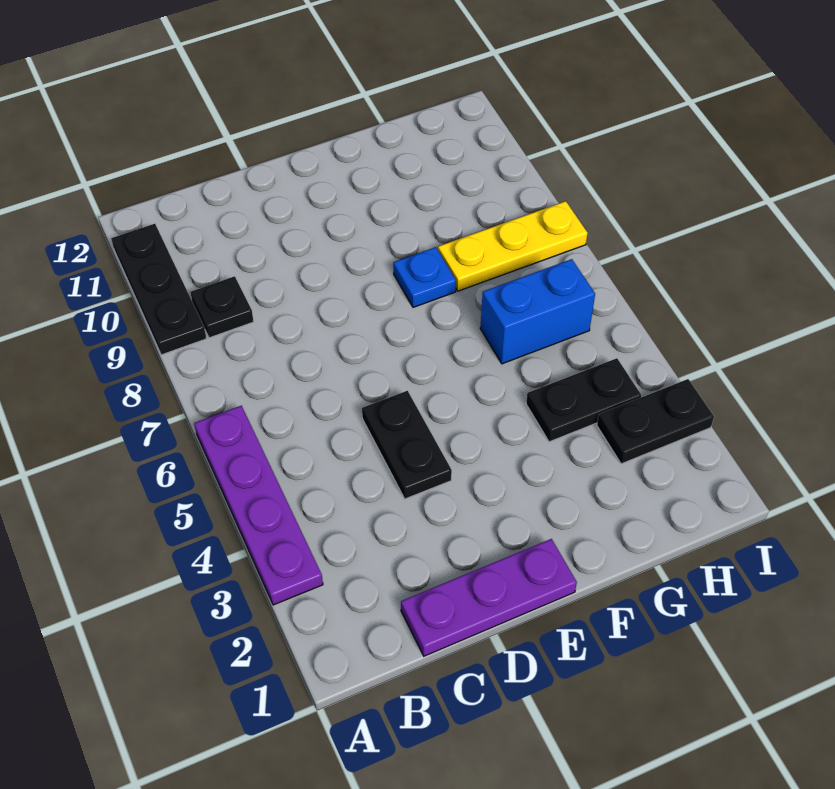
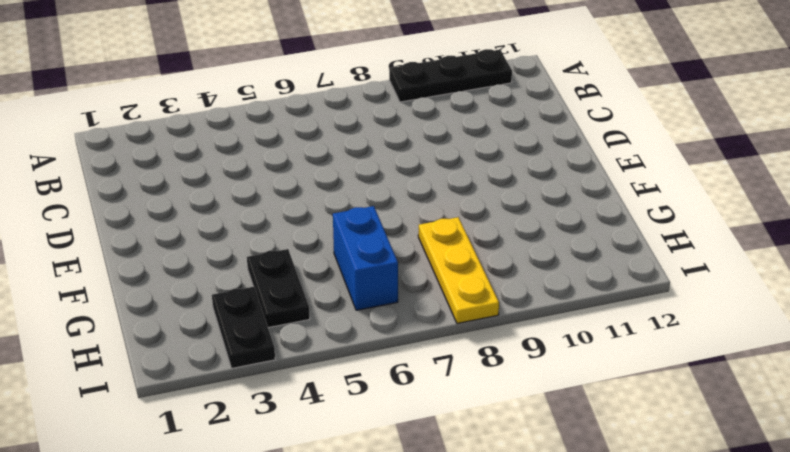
none -> purple 1x4 plate [194,406,323,605]
none -> black 1x1 plate [190,276,254,338]

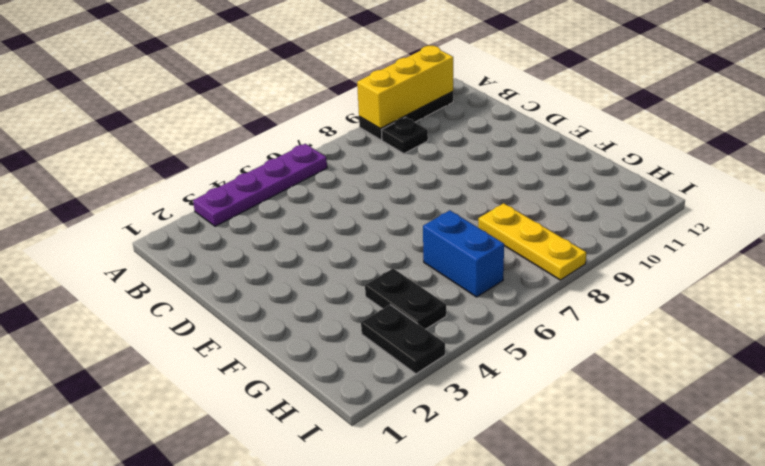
yellow 1x3 brick [357,46,453,129] -> none
none -> purple 1x3 plate [401,539,577,656]
none -> black 1x2 plate [362,391,452,499]

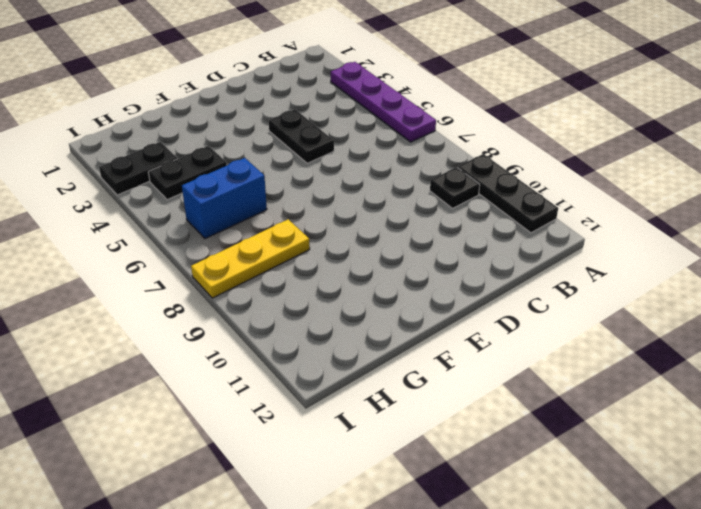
none -> purple 1x3 plate [401,539,577,656]
none -> blue 1x1 plate [393,247,456,307]

